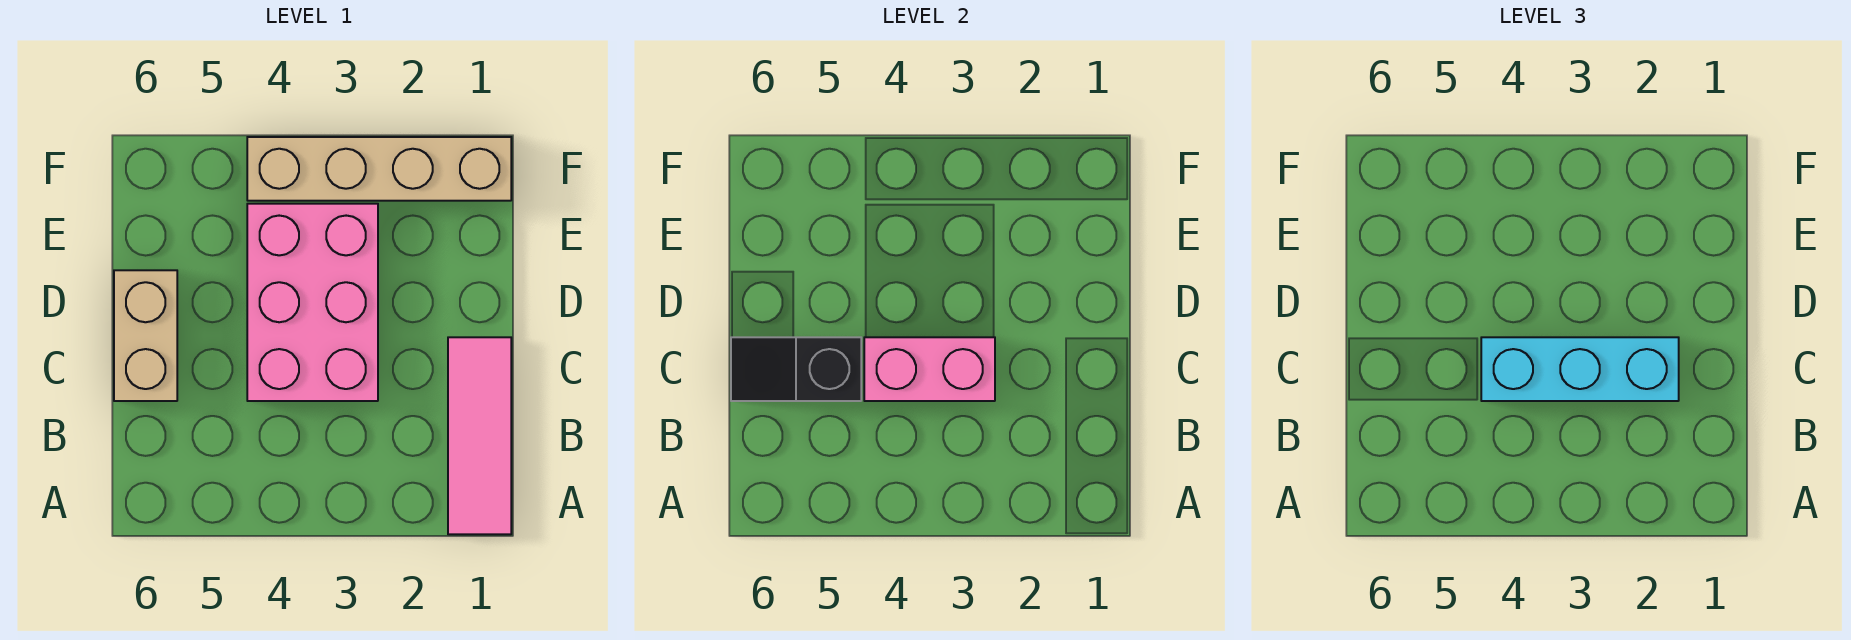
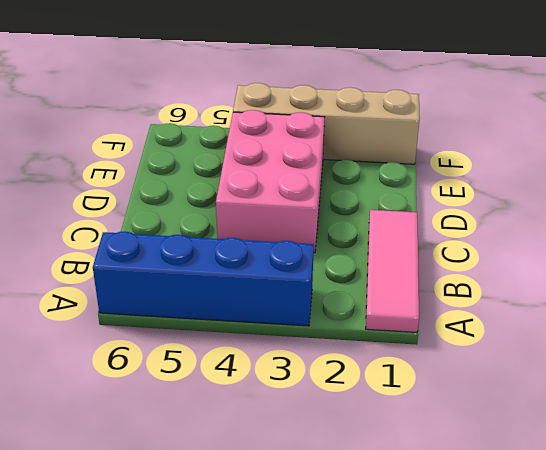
blue 1x4 brick [93,232,314,326] -> none
none -> tan 1x2 brick [114,270,177,401]
none -> pink 1x2 brick [864,337,995,401]

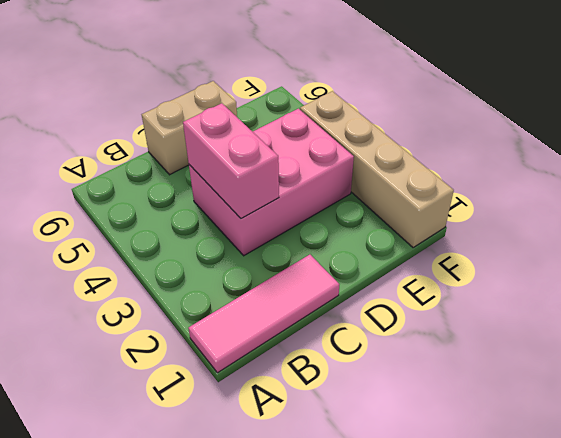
none -> black 1x2 slope [731,337,861,401]
none -> cyan 1x3 brick [1481,337,1679,401]

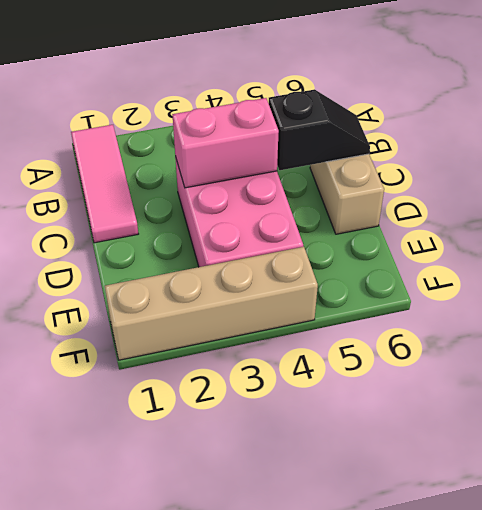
none -> cyan 1x3 brick [1481,337,1679,401]

